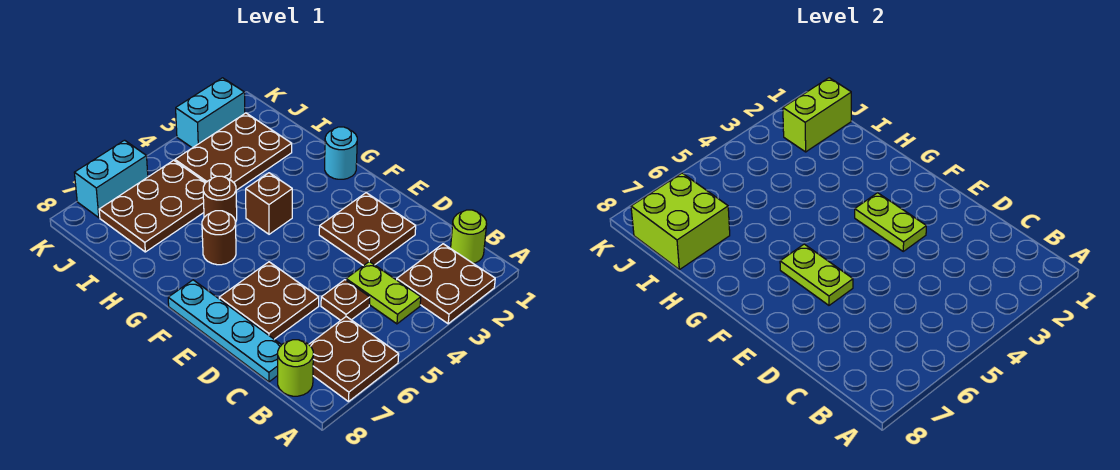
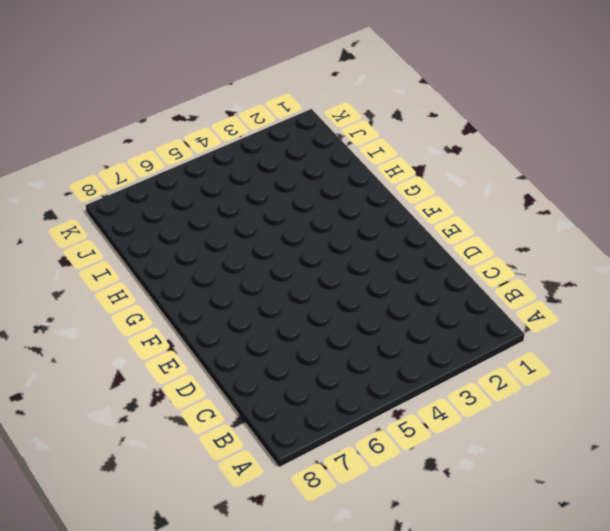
none -> brown 2x2 plate [397,244,495,324]
none -> brown 2x2 plate [309,317,399,402]
none -> lime 1x1 round brick [451,210,487,263]

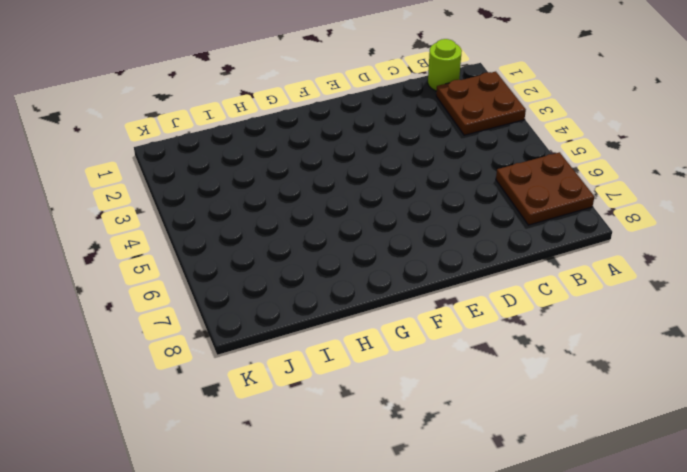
none -> lime 1x2 plate [346,262,421,324]
none -> lime 1x1 round brick [278,340,313,396]
none -> brown 1x1 plate [321,280,370,320]

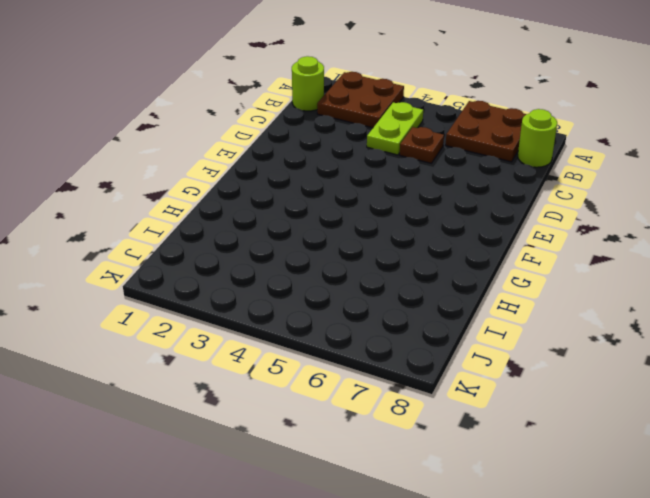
none -> cyan 1x4 plate [168,280,281,382]
none -> brown 2x2 plate [319,193,416,266]
none -> brown 2x2 plate [219,262,319,339]

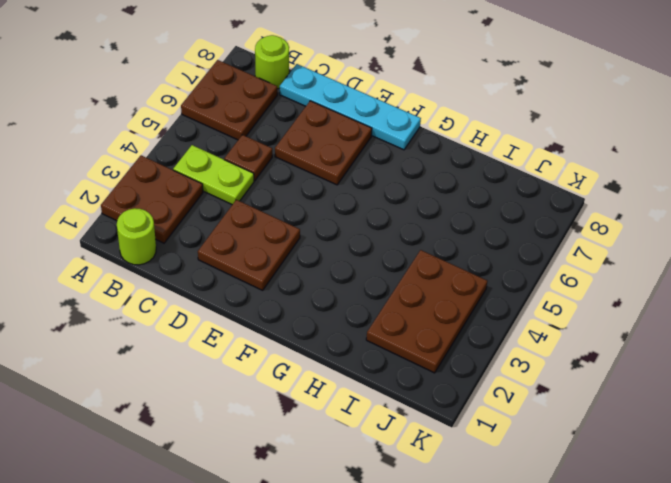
none -> cyan 1x1 round brick [325,127,357,179]
none -> brown 1x1 brick [246,173,292,234]
none -> brown 1x1 round brick [202,211,236,265]

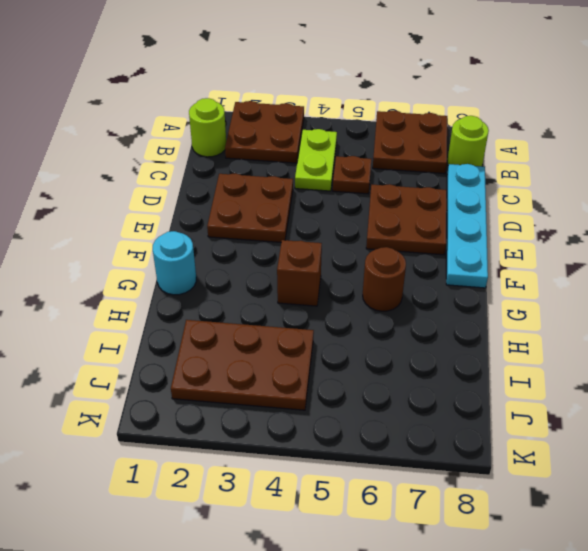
none -> brown 1x1 round brick [203,176,237,222]
none -> brown 2x3 plate [99,160,206,252]
none -> cyan 1x2 brick [176,78,245,148]

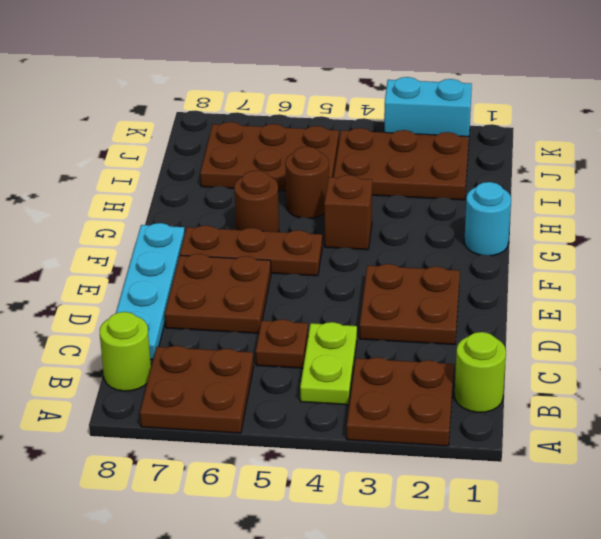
brown 1x3 plate [180,225,322,276] -> none
none -> cyan 1x2 brick [74,140,148,218]
none -> lime 1x2 plate [855,193,926,251]
none -> lime 1x2 plate [780,244,853,305]

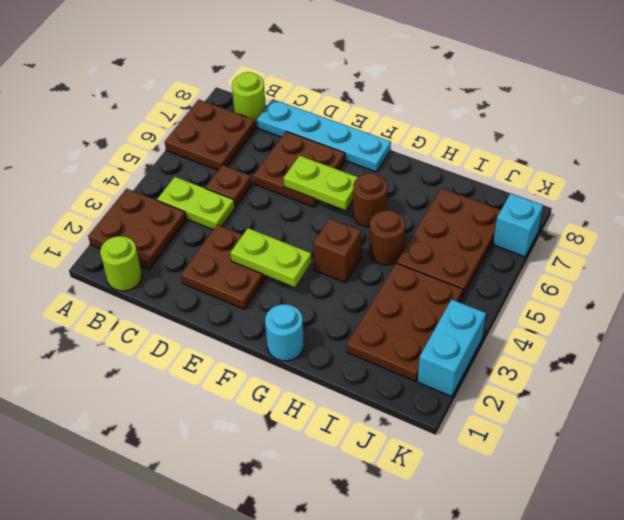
cyan 1x1 brick [493,193,543,257] -> cyan 1x2 brick [74,140,148,218]
none -> lime 2x2 brick [631,173,730,270]
none -> lime 1x2 brick [783,78,851,152]

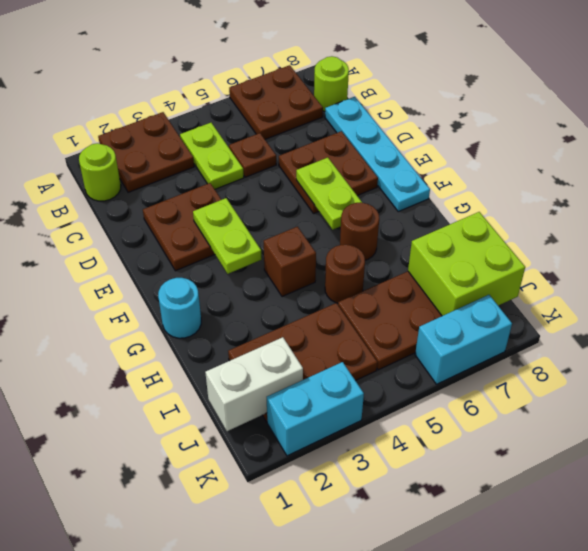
white 1x2 brick [205,337,303,431] -> lime 1x2 brick [783,78,851,152]

